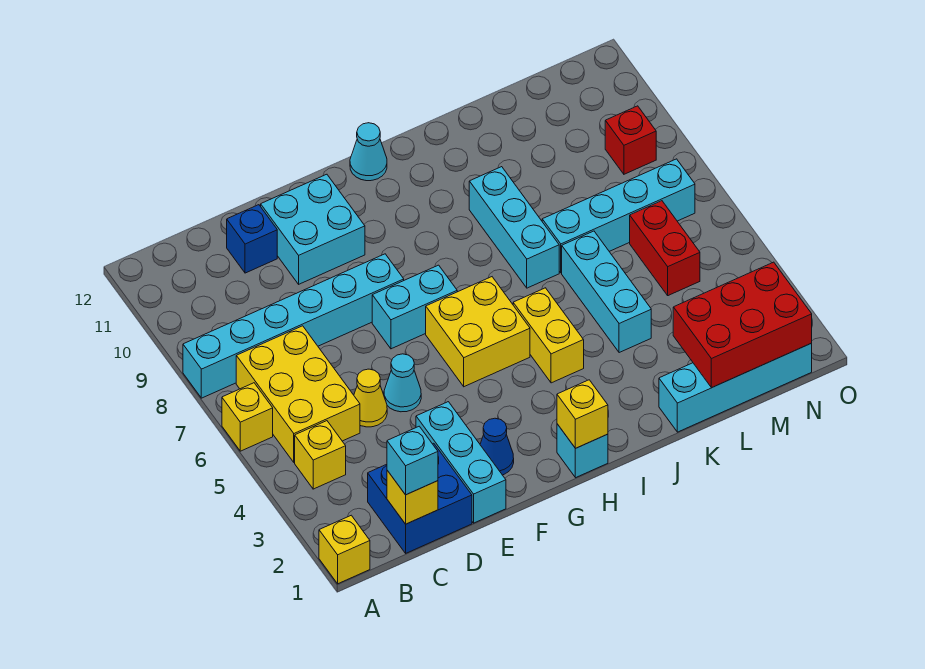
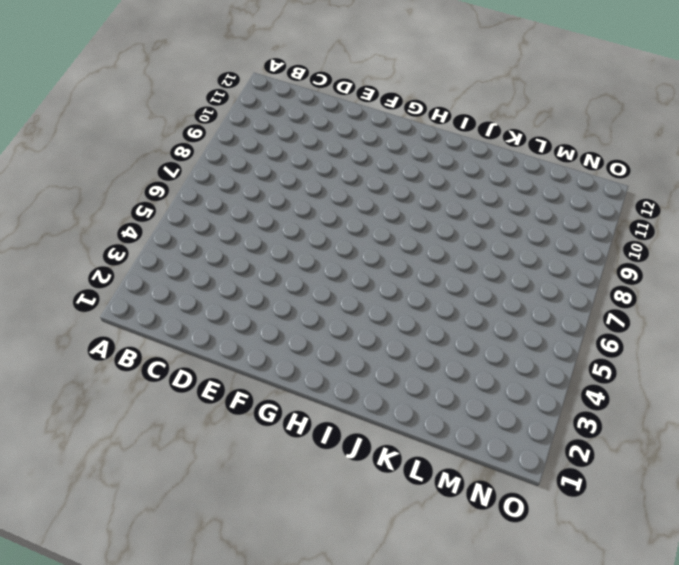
none -> yellow 1x1 brick [319,515,370,584]
none -> yellow 1x1 brick [222,383,273,451]
none -> cyan 1x6 brick [183,254,404,398]

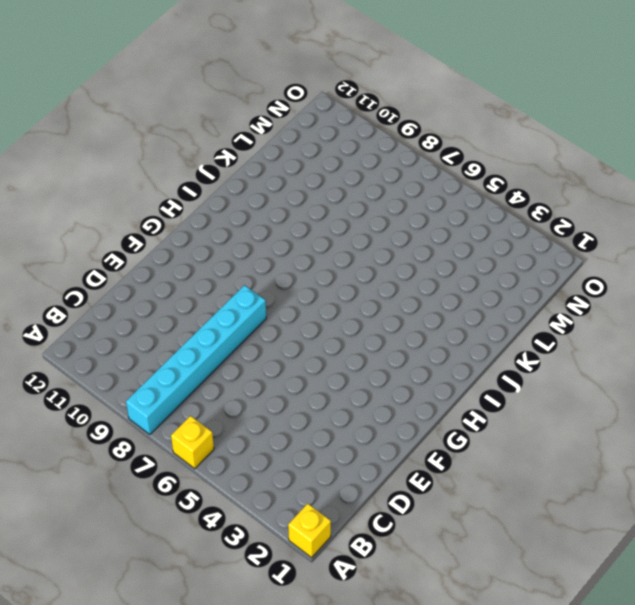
none -> yellow 1x1 brick [295,421,346,489]
none -> yellow 2x3 brick [236,326,360,462]
none -> blue 2x2 brick [368,443,472,553]

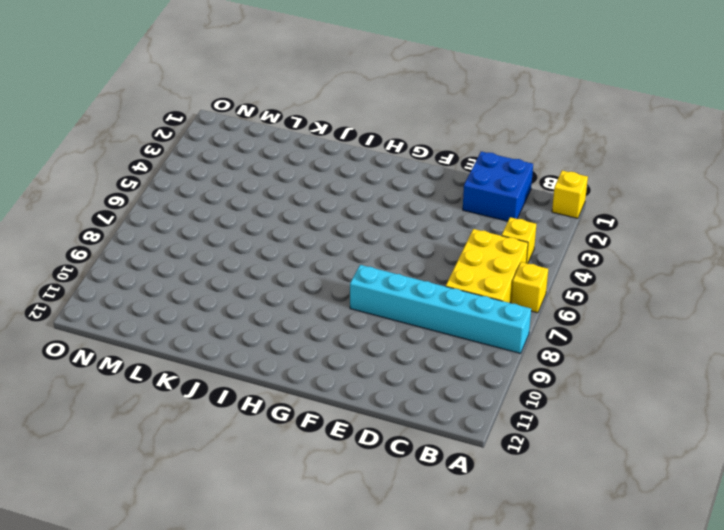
none -> yellow 1x1 cone [354,369,387,427]
none -> blue 1x1 brick [227,205,277,273]
none -> cyan 1x3 brick [416,402,506,523]

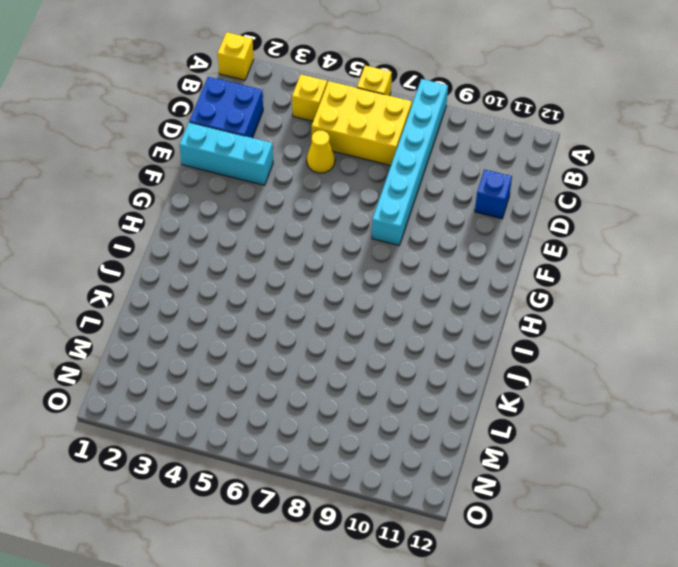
none -> cyan 1x1 cone [384,354,421,412]
none -> cyan 2x2 brick [261,174,365,284]
none -> blue 1x1 cone [480,418,514,475]

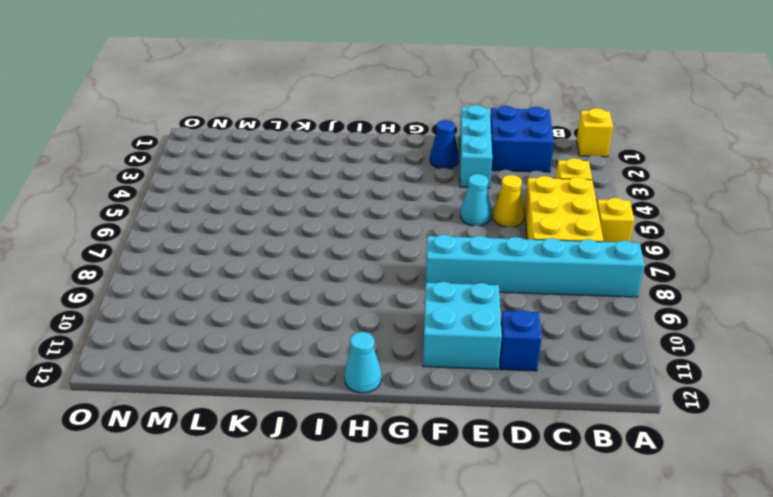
none -> cyan 1x2 brick [372,265,457,349]
none -> yellow 2x2 brick [426,277,530,387]
none -> cyan 1x1 brick [557,424,608,478]

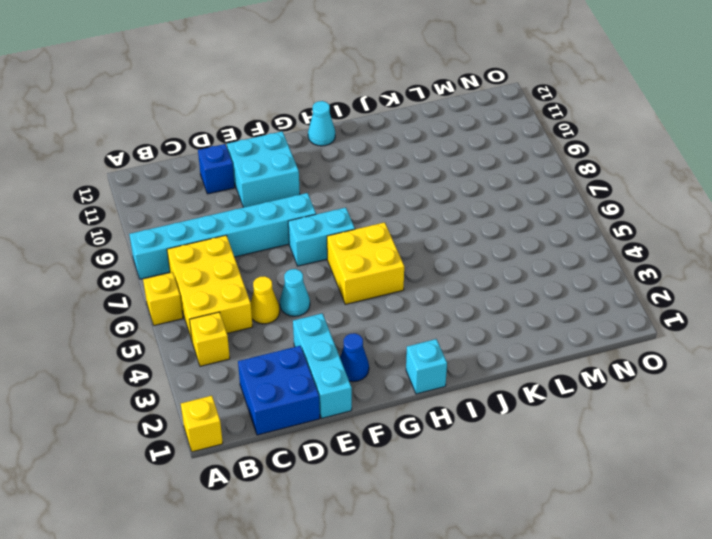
none -> yellow 1x2 brick [513,288,584,383]
none -> cyan 1x3 brick [469,167,559,288]
none -> cyan 1x4 brick [659,343,812,432]

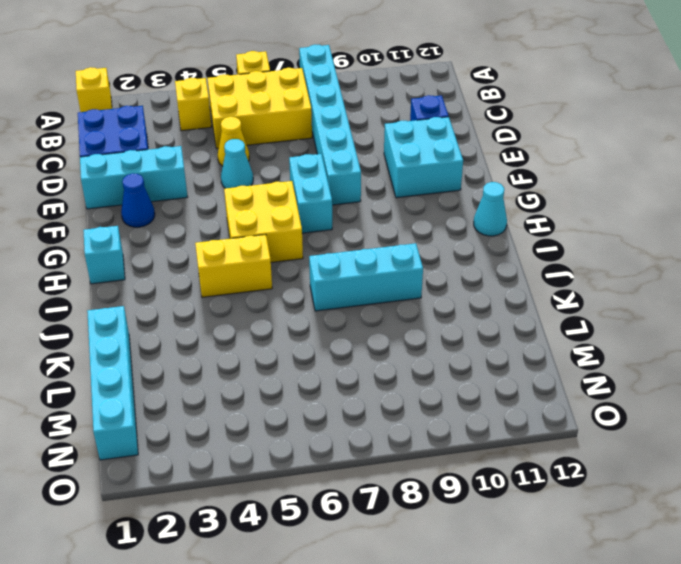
none -> cyan 1x3 brick [562,231,651,353]
none -> cyan 1x4 brick [542,159,695,273]
none -> red 1x2 brick [630,201,700,296]

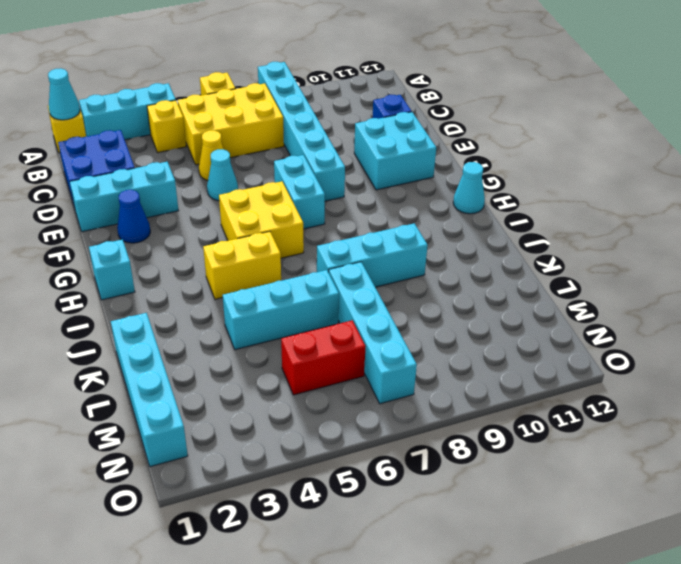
cyan 1x1 cone [48,68,80,120] -> none
cyan 1x3 brick [79,83,176,140] -> none
none -> red 1x1 brick [605,106,656,174]
none -> yellow 1x1 brick [387,470,438,524]
none -> yellow 1x1 brick [557,380,608,448]

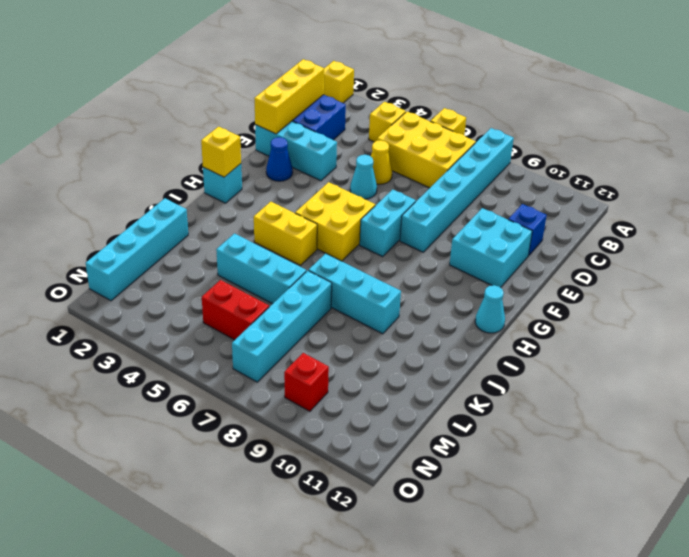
yellow 1x3 brick [254,59,324,134] -> yellow 1x1 brick [387,470,438,524]
none -> red 2x3 brick [673,262,812,388]
none -> cyan 1x1 brick [387,426,438,495]

